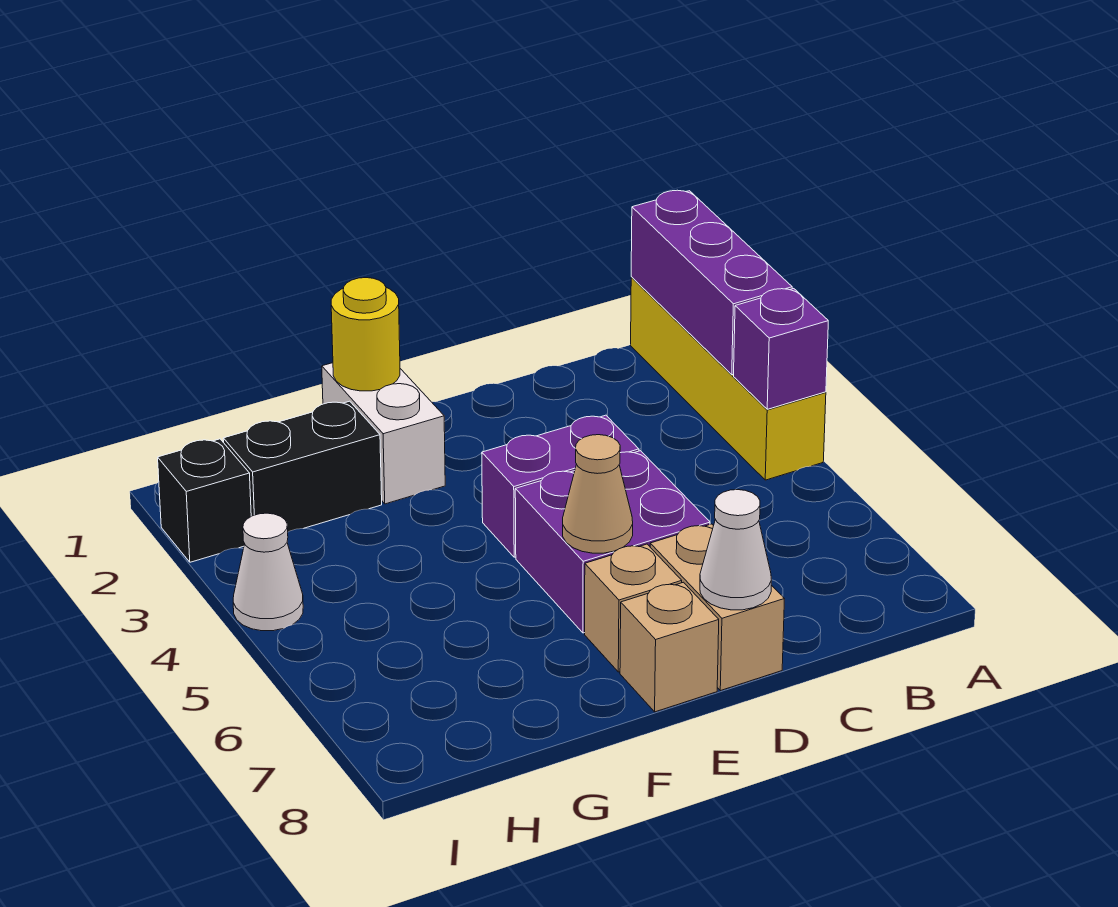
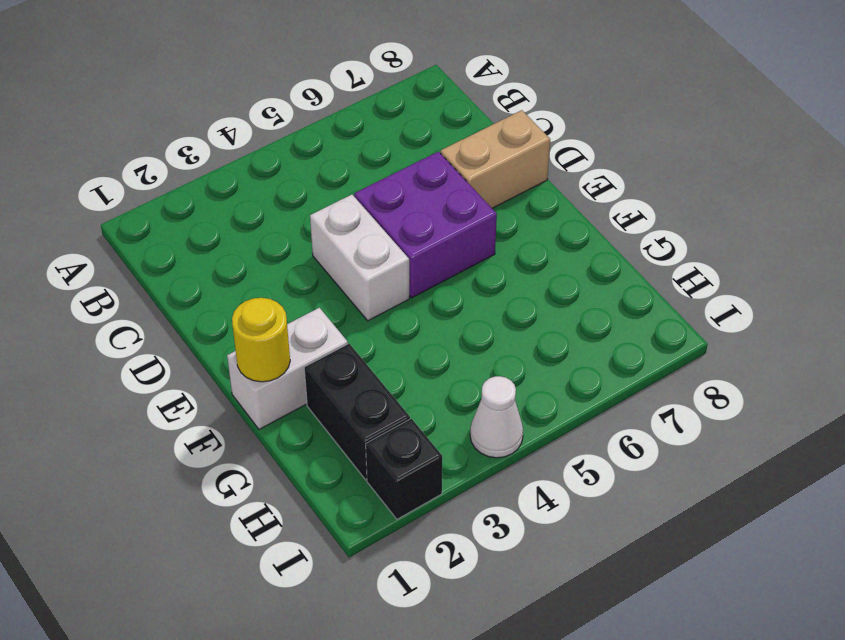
white 1x2 brick [310,195,409,321] -> purple 1x2 brick [482,415,639,557]
none -> yellow 1x4 brick [631,278,826,480]
none -> tan 1x1 brick [585,544,682,672]
none -> tan 1x1 brick [620,582,719,712]

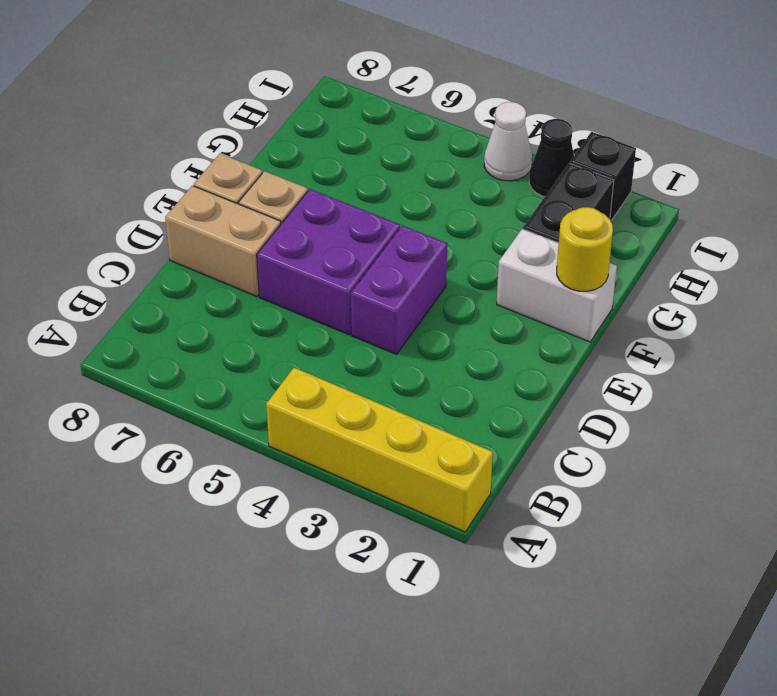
black 1x1 cone [529,119,574,197] -> none
none -> purple 1x3 brick [631,190,792,375]
none -> purple 1x1 brick [734,289,828,409]
none -> white 1x1 cone [700,490,771,610]

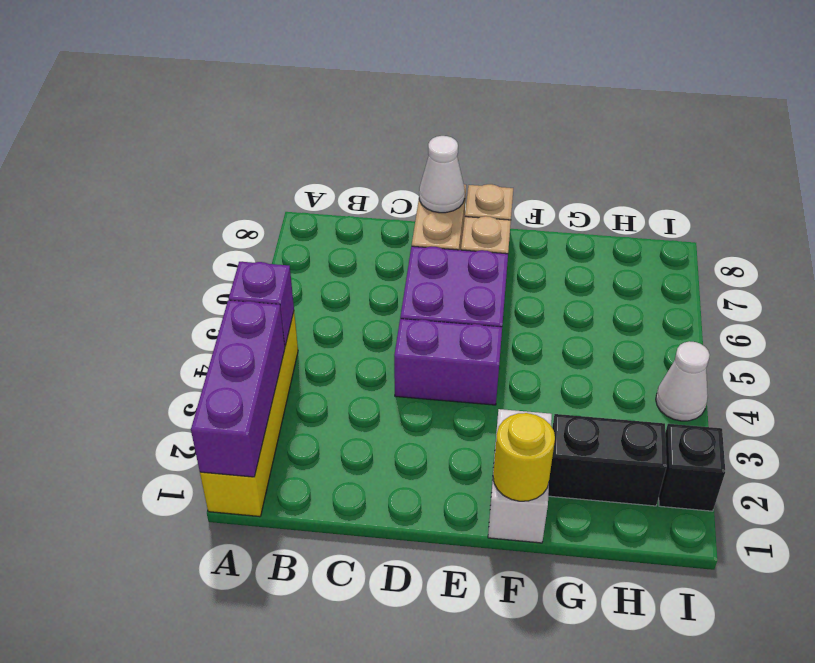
none -> tan 1x1 cone [563,435,633,553]

